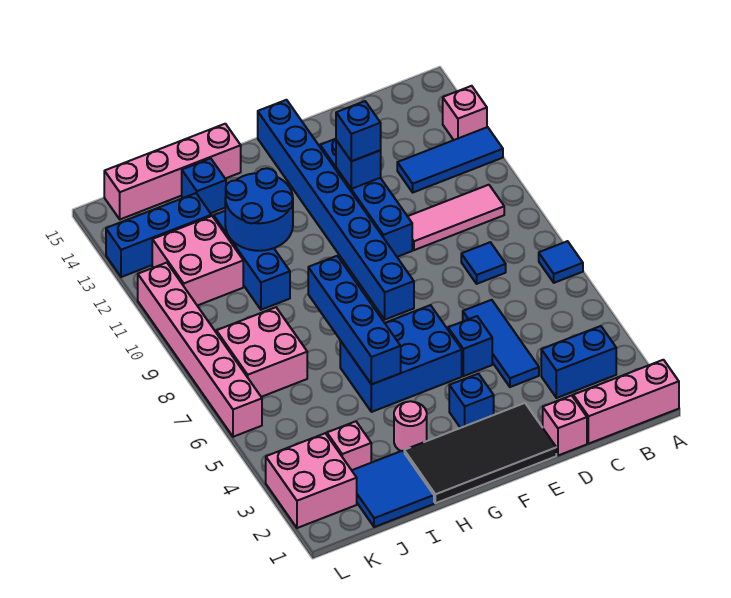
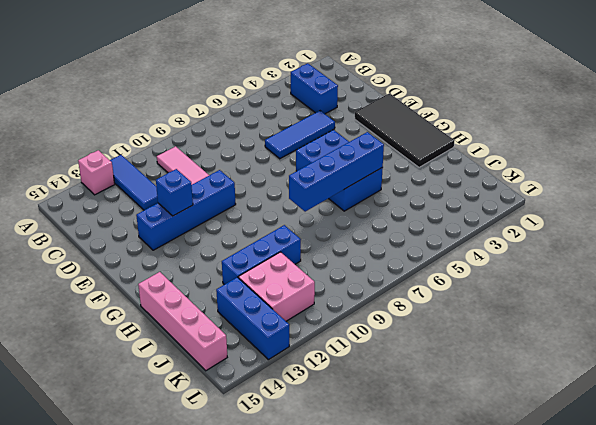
none -> pink 1x3 brick [573,360,679,444]
none -> blue 1x1 tile [539,241,583,283]
none -> blue 1x1 tile [461,242,506,284]
none -> pink 1x1 brick [543,395,587,455]

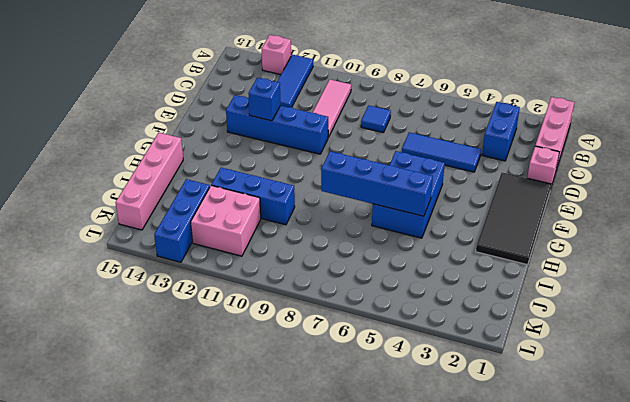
none -> blue 1x1 tile [539,241,583,283]
none -> blue 1x1 brick [448,316,492,376]
none -> blue 1x1 brick [449,374,494,428]
none -> blue 1x8 brick [258,100,414,320]

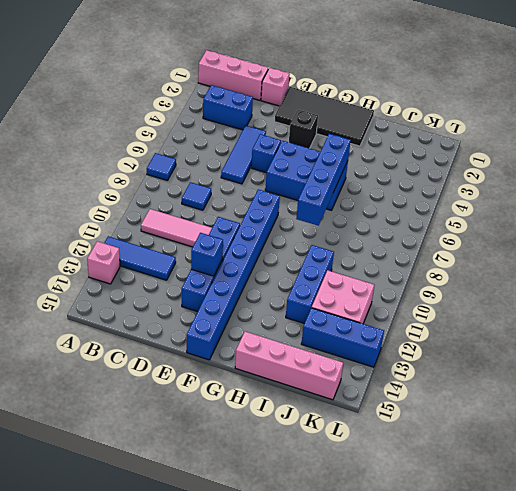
black 1x1 brick [289,110,318,148] -> blue 1x1 brick [449,374,494,428]
none -> pink 1x1 round brick [394,401,427,452]
none -> blue 2x2 tile [352,451,434,527]
none -> blue 1x1 brick [182,158,226,213]
none -> pink 1x1 brick [327,421,371,470]

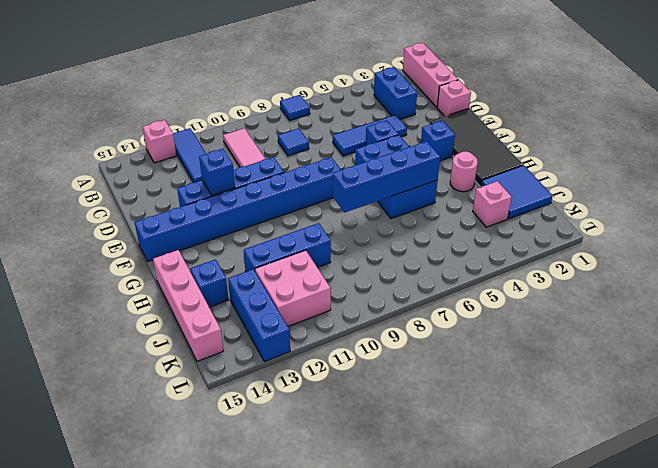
none -> pink 2x2 brick [216,307,307,397]
none -> pink 2x2 brick [266,433,357,528]
none -> pink 1x6 brick [138,263,262,437]
none -> blue 2x2 round brick [225,168,293,251]

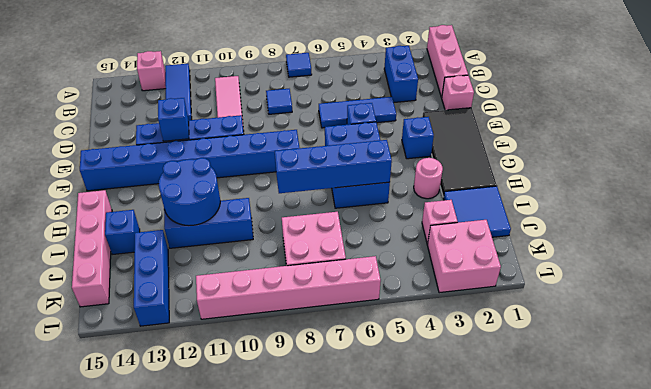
none -> pink 2x2 brick [152,216,243,306]
none -> blue 1x1 brick [336,101,381,161]

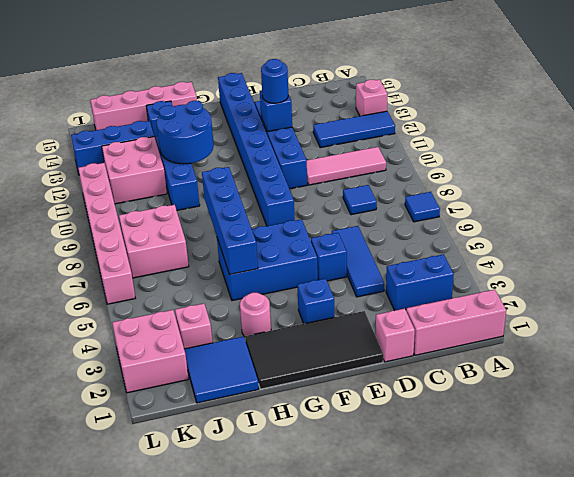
blue 1x1 round brick [261,59,288,103] -> blue 1x1 brick [336,101,381,161]

